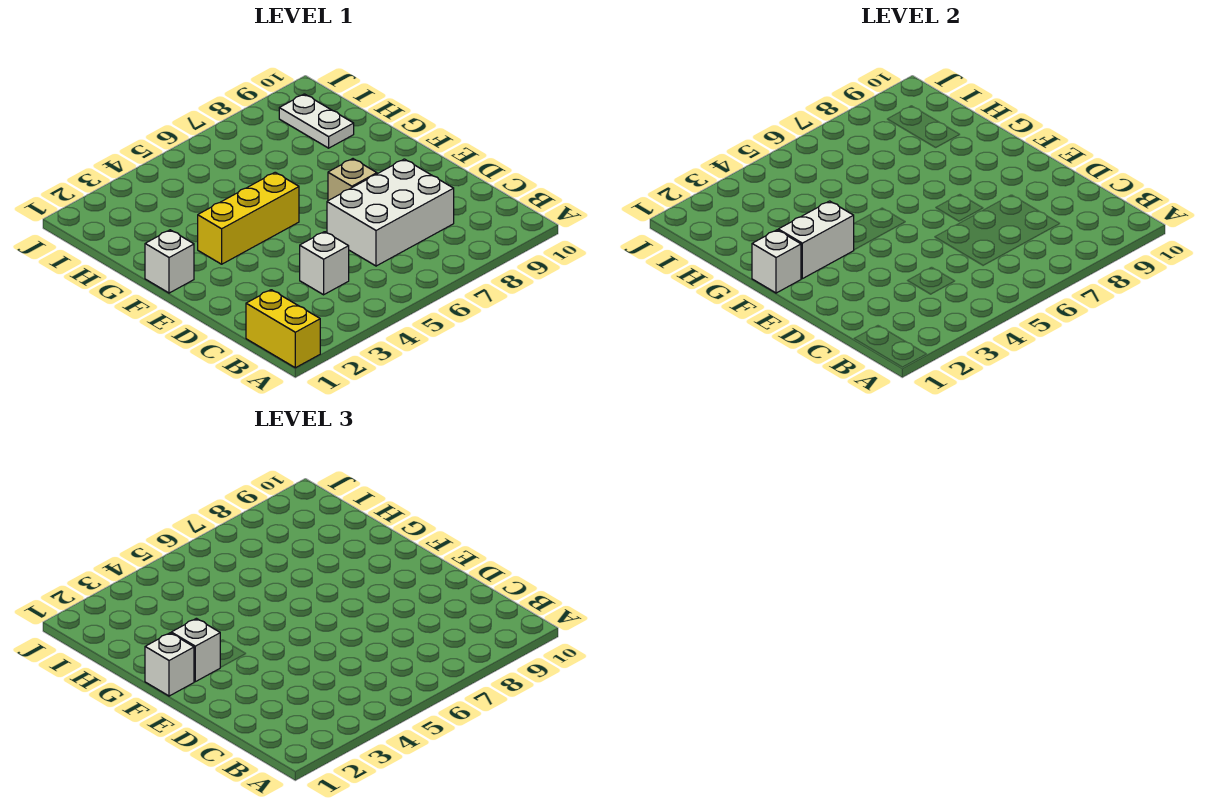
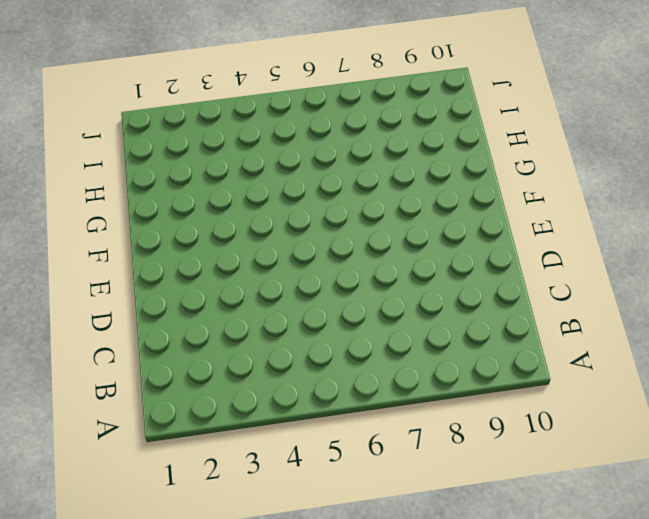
none -> yellow 1x2 brick [246,290,320,368]
none -> white 1x1 brick [300,232,349,295]

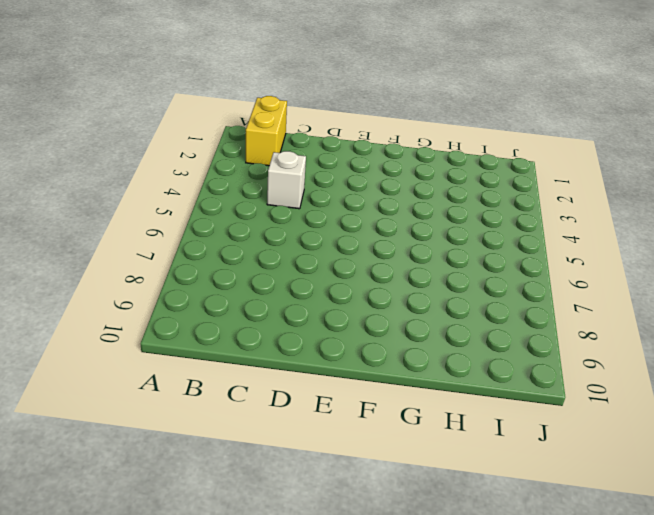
yellow 1x2 brick [246,96,287,166] -> yellow 1x2 brick turned to [246,290,320,368]
none -> white 2x3 brick [327,159,454,266]
none -> tan 1x1 brick [328,159,377,201]

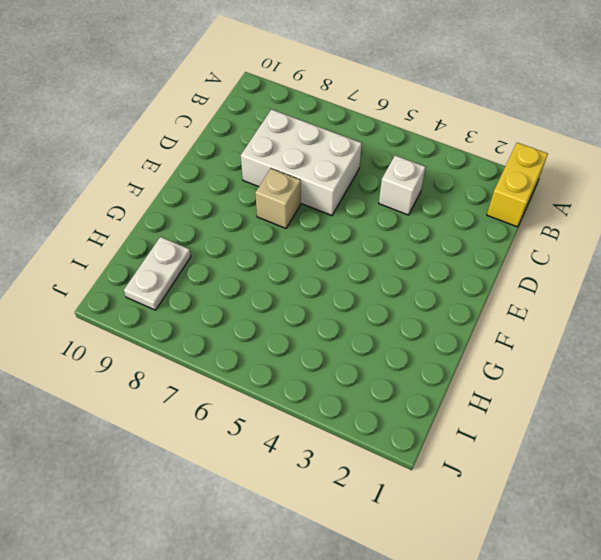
none -> white 1x1 brick [145,230,194,293]
none -> yellow 1x3 brick [198,172,299,264]

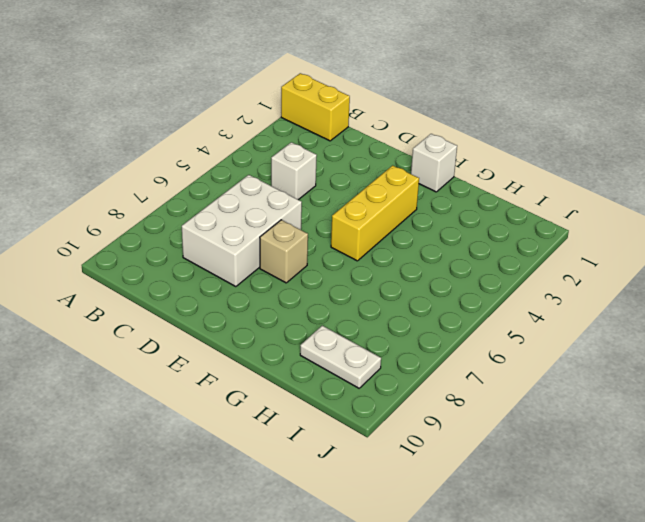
none -> white 1x1 brick [752,230,801,293]
none -> white 1x2 brick [778,201,854,279]

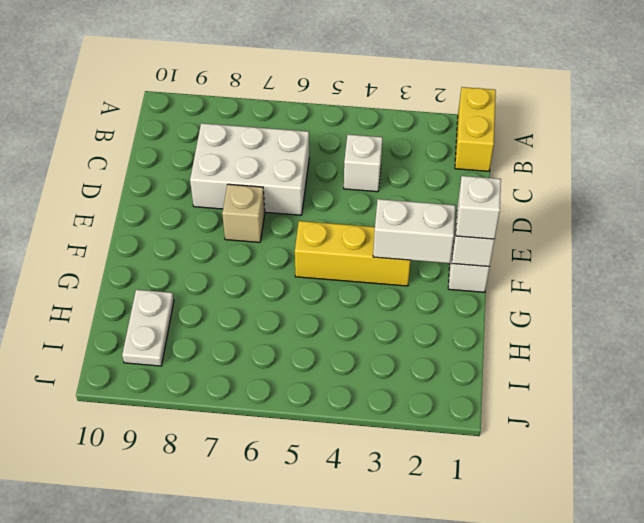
none -> white 1x1 brick [171,618,220,682]

